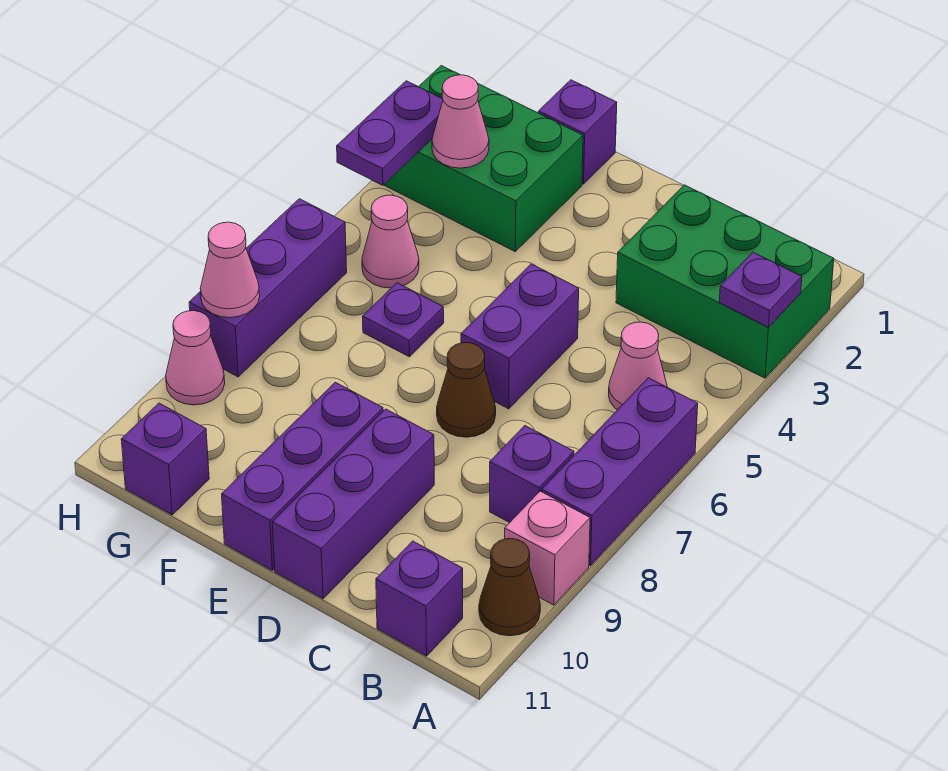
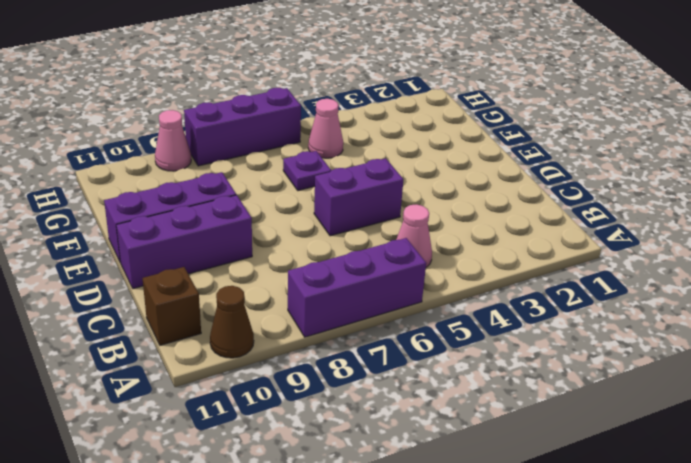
brown 1x1 brick [142,267,201,345] -> purple 1x1 brick [376,541,463,656]
none -> green 2x3 brick [616,185,834,378]
none -> pink 1x1 brick [505,491,590,605]
none -> purple 1x1 brick [490,426,574,523]

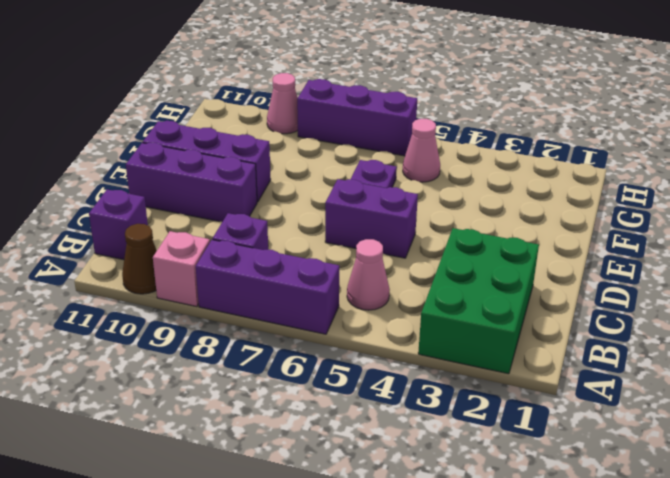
none -> brown 1x1 cone [437,343,496,437]
none -> purple 1x1 brick [538,80,617,184]
none -> green 2x3 brick [384,66,583,251]

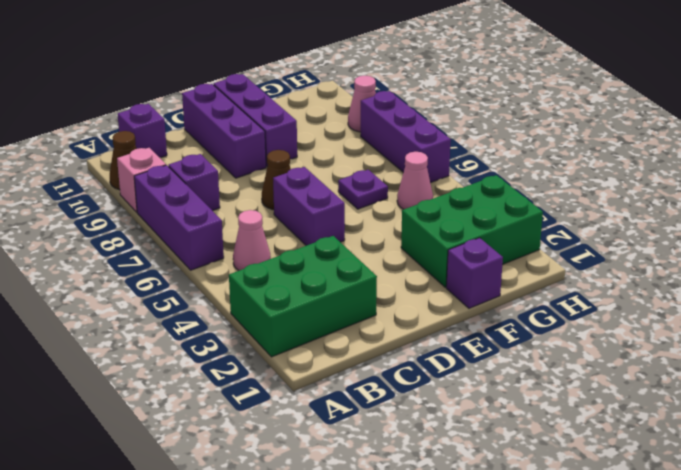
none -> purple 1x1 brick [121,403,209,515]
none -> purple 1x1 plate [719,252,802,327]
none -> pink 1x1 cone [432,75,489,168]

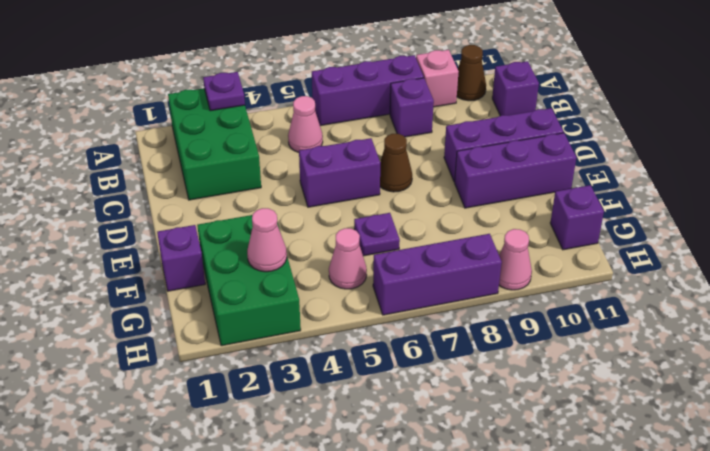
none -> purple 1x2 plate [337,81,443,185]
none -> pink 1x1 cone [200,222,260,318]

